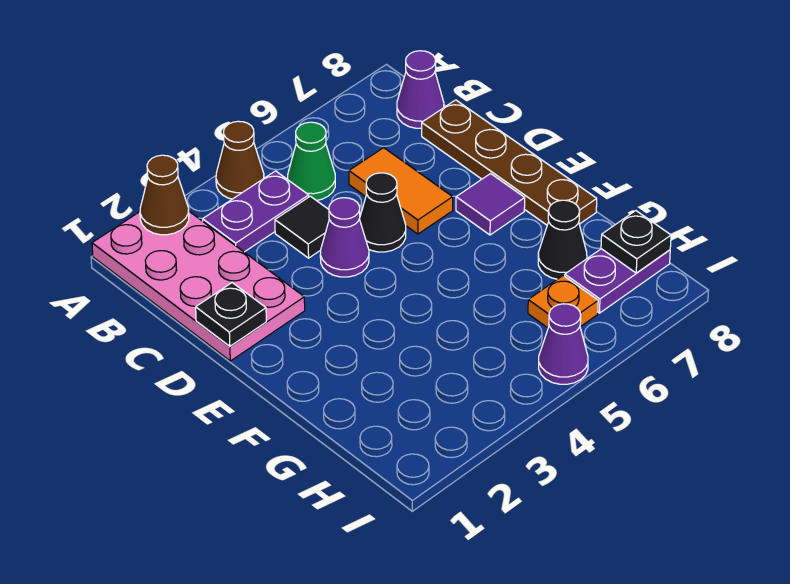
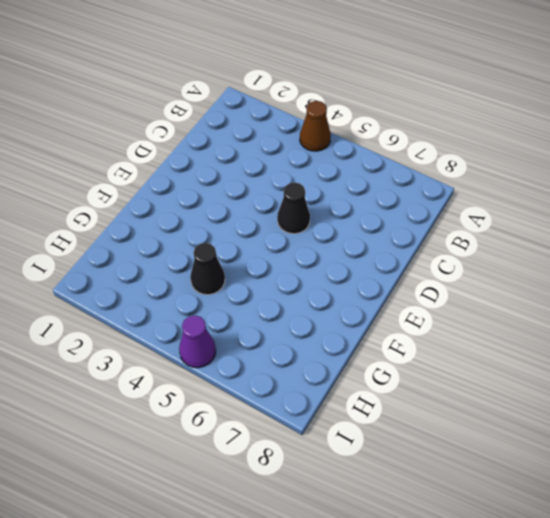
black 1x1 cone [190,243,225,295] -> black 1x1 cone moved to [538,200,587,279]
none -> pink 2x4 plate [92,212,305,361]
none -> purple 1x2 plate [203,171,309,252]
none -> green 1x1 cone [288,122,335,200]

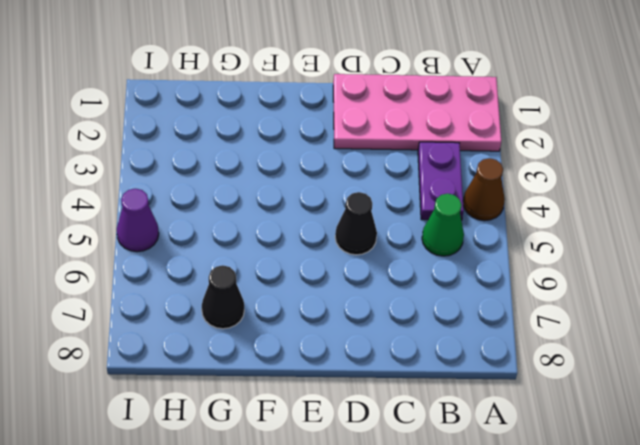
none -> purple 1x1 cone [397,51,444,128]
none -> black 1x1 tile [275,196,329,258]
none -> orange 1x2 tile [349,148,453,234]

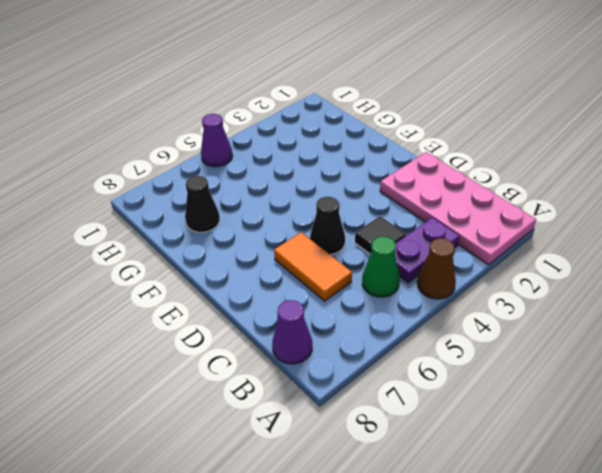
none -> brown 1x4 plate [422,100,597,225]
none -> purple 1x1 cone [320,198,369,277]
none -> purple 1x1 tile [456,174,525,235]

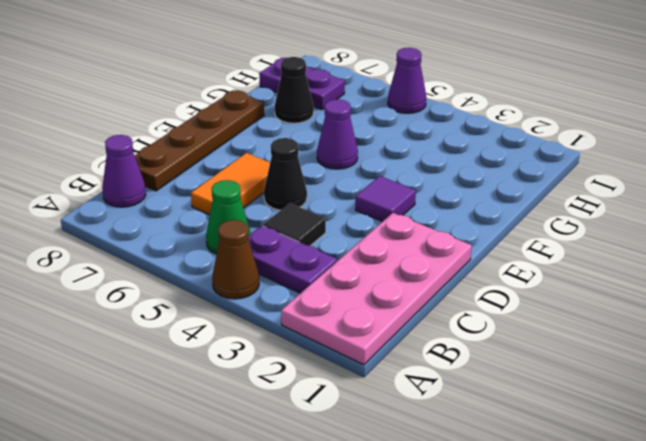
purple 1x1 tile [355,176,416,222] -> purple 1x1 tile moved to [456,174,525,235]
purple 1x1 cone [317,99,358,169] -> purple 1x1 cone moved to [320,198,369,277]
none -> orange 1x1 plate [528,276,598,328]
none -> brown 1x1 cone [140,155,189,235]
none -> black 1x1 plate [196,283,266,346]

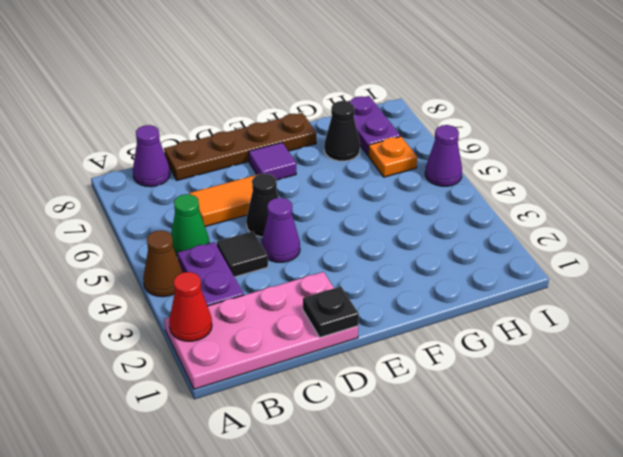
red 1x1 cone [169,272,212,341] -> brown 1x1 cone [140,155,189,235]
none -> black 1x1 plate [601,211,671,273]

